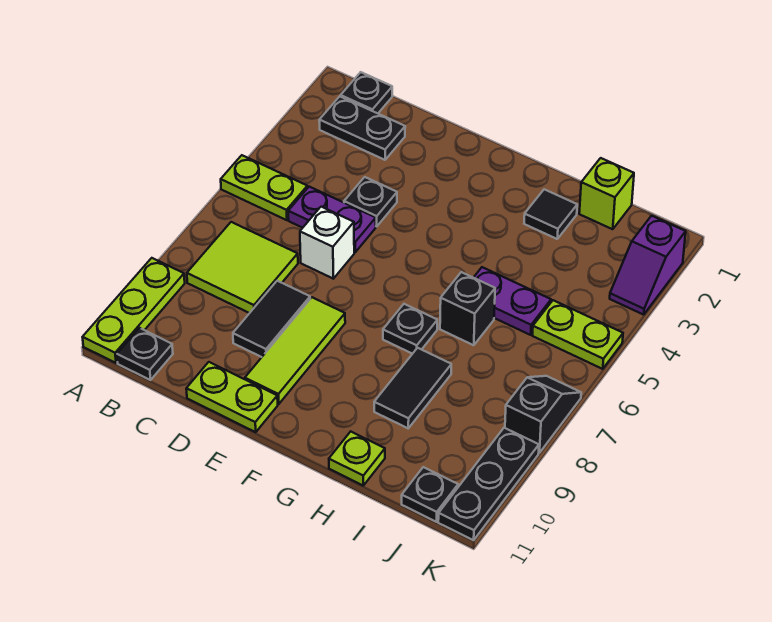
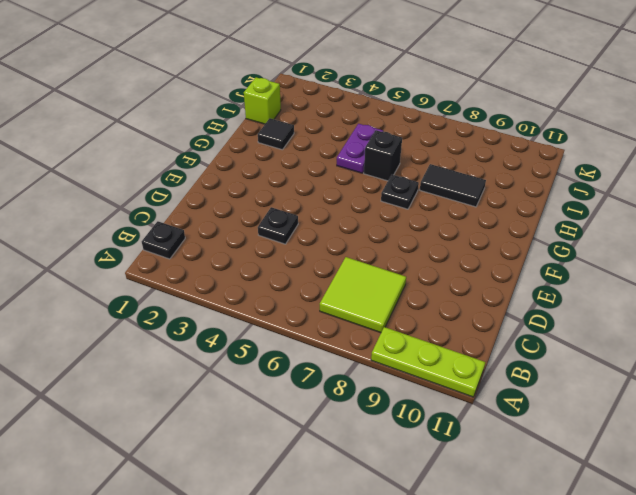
none -> lime 1x2 plate [221,155,307,220]
none -> black 1x2 plate [319,96,405,160]
none -> black 1x1 plate [117,328,173,380]

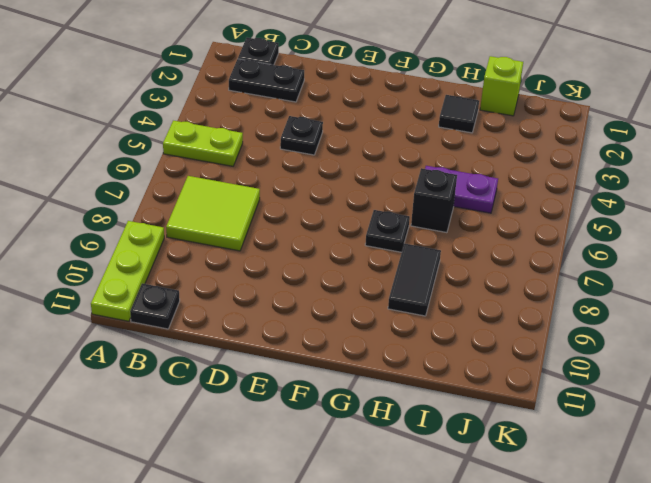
none -> purple 1x2 plate [288,187,376,252]
none -> white 1x1 brick [300,207,354,279]
none -> black 1x2 tile [233,281,310,357]

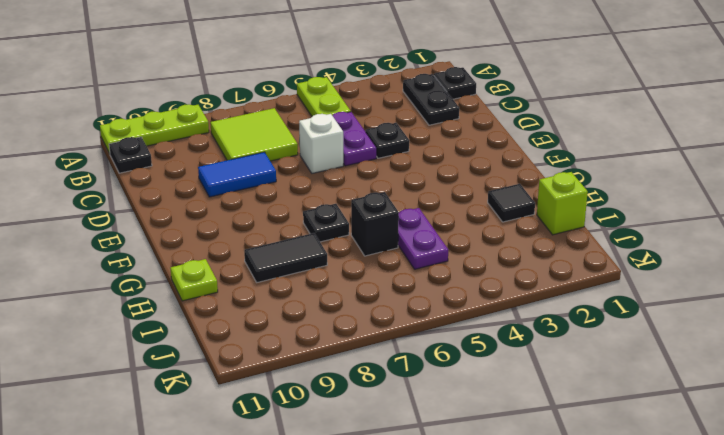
blue 1x2 tile [198,152,276,197] -> black 1x2 tile [233,281,310,357]
none -> lime 1x2 plate [186,362,278,432]
none -> lime 1x3 tile [245,297,345,404]
none -> lime 1x2 plate [532,300,623,369]

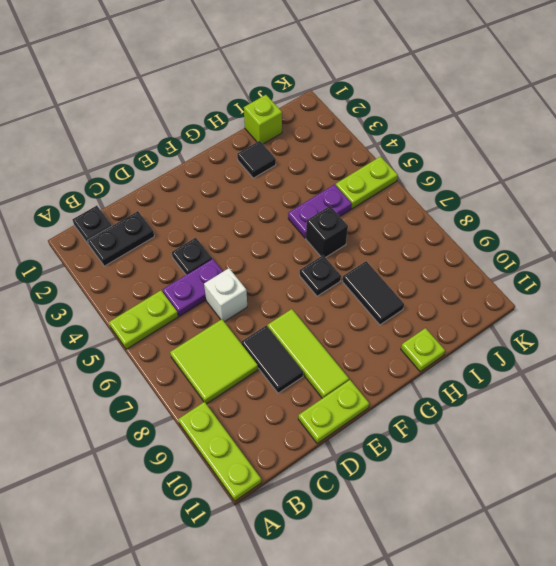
none -> black 1x1 plate [117,328,173,380]
none -> black 1x1 plate [402,467,458,522]
none -> purple 1x2 slope [610,216,686,315]

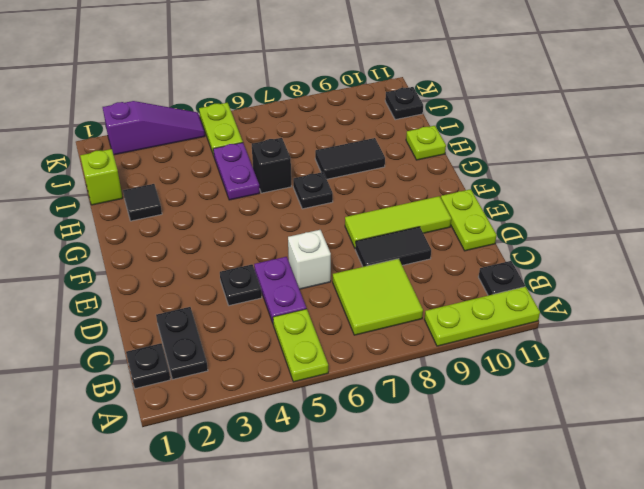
purple 1x3 slope [103,101,205,155] -> purple 1x2 slope [610,216,686,315]
none -> black 1x2 slope [505,376,581,453]
none -> black 1x3 plate [438,428,539,540]

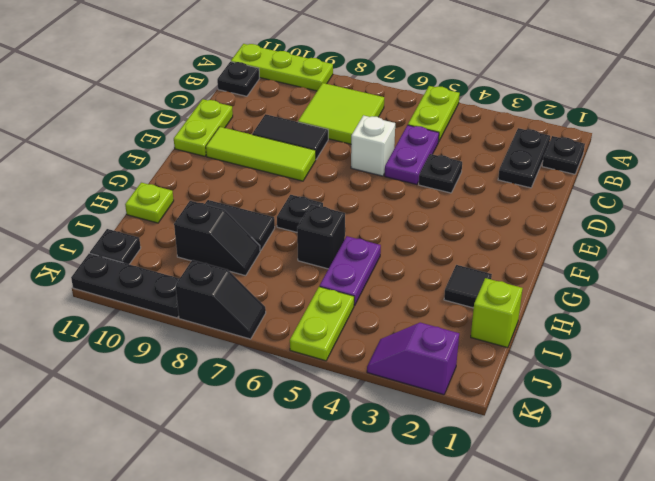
black 1x2 slope [174,201,260,276] -> none

